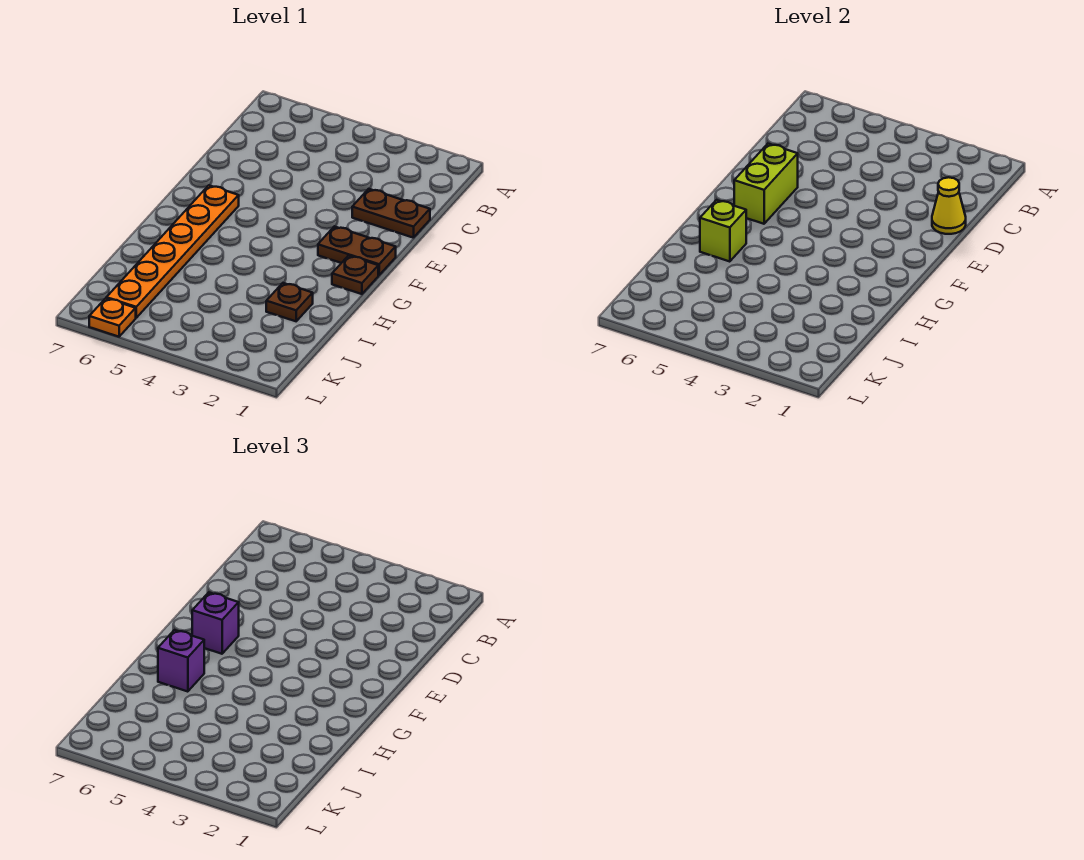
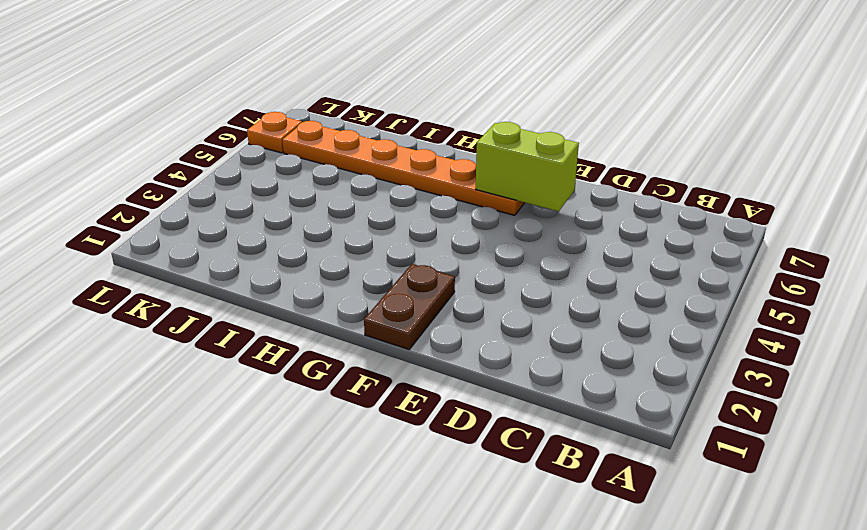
none -> brown 1x2 plate [352,189,430,238]
none -> brown 1x1 plate [332,256,378,294]

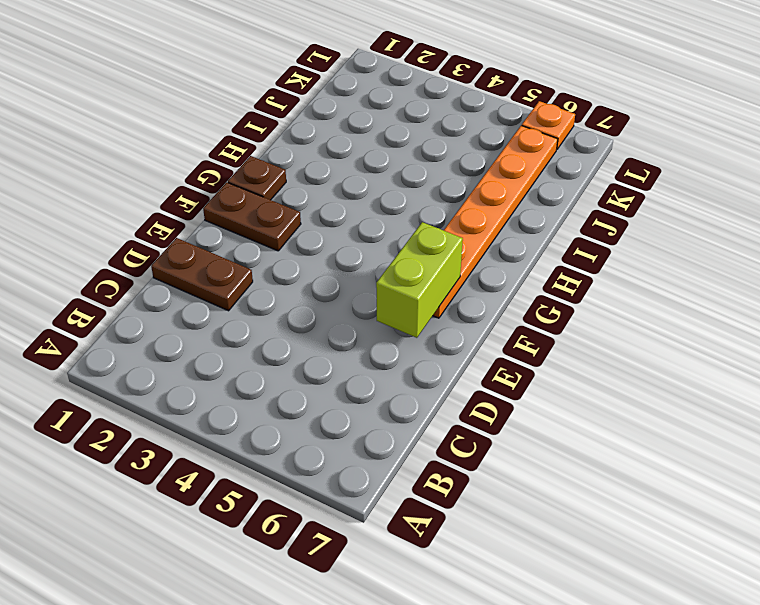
none -> brown 1x1 plate [266,283,313,321]
none -> yellow 1x1 cone [932,177,966,234]

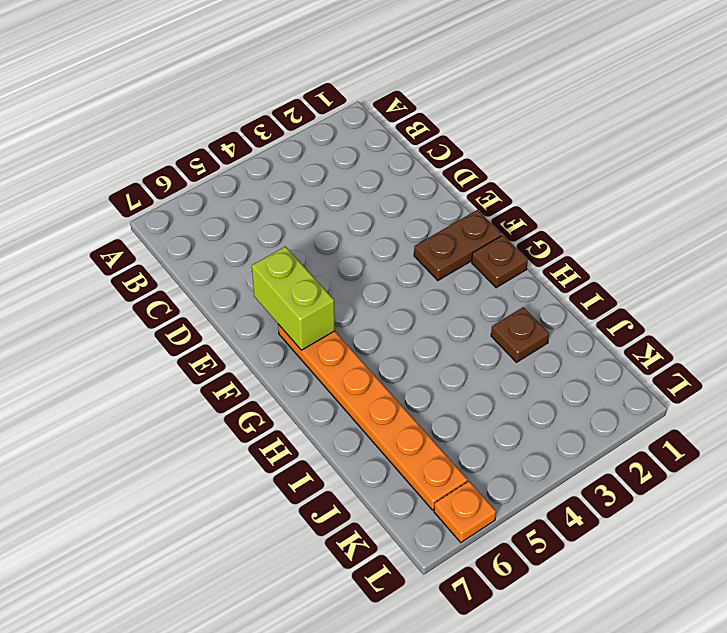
none -> brown 1x2 plate [352,189,430,238]
none -> yellow 1x1 cone [932,177,966,234]

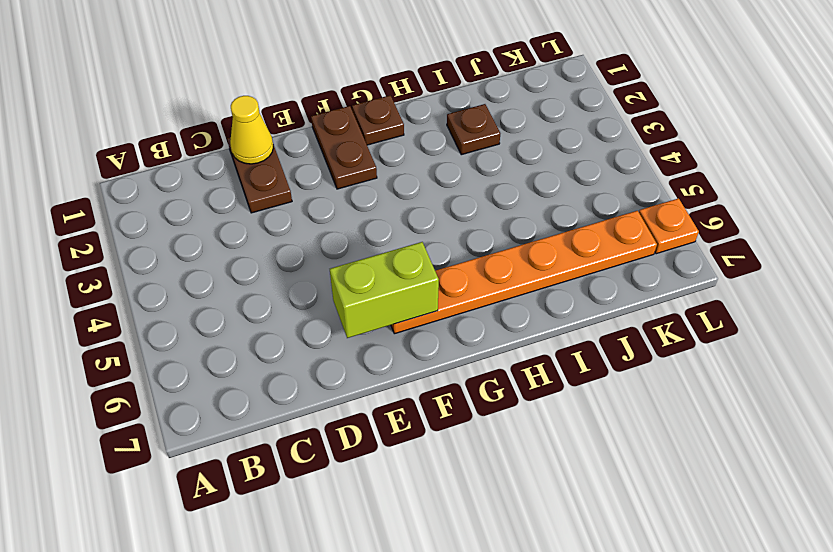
none -> lime 1x1 brick [700,200,746,262]
none -> purple 1x1 brick [192,592,239,654]

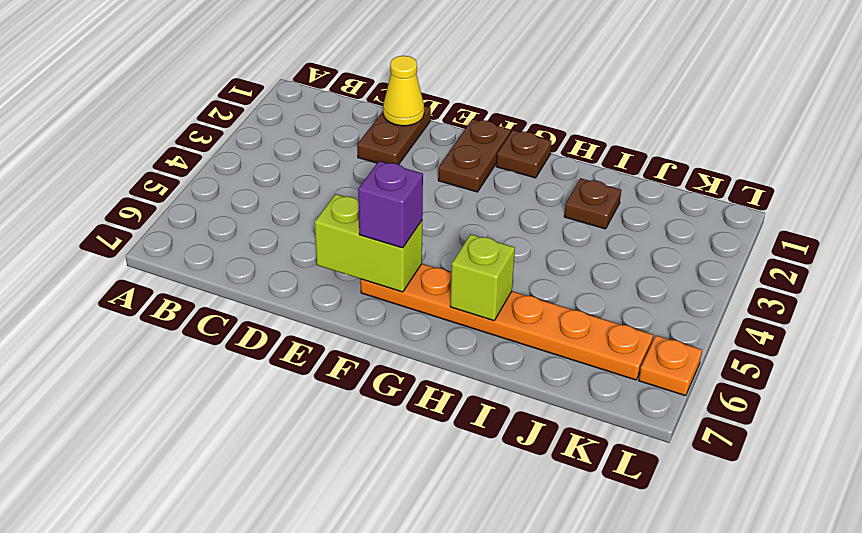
none -> purple 1x1 brick [158,630,204,692]

